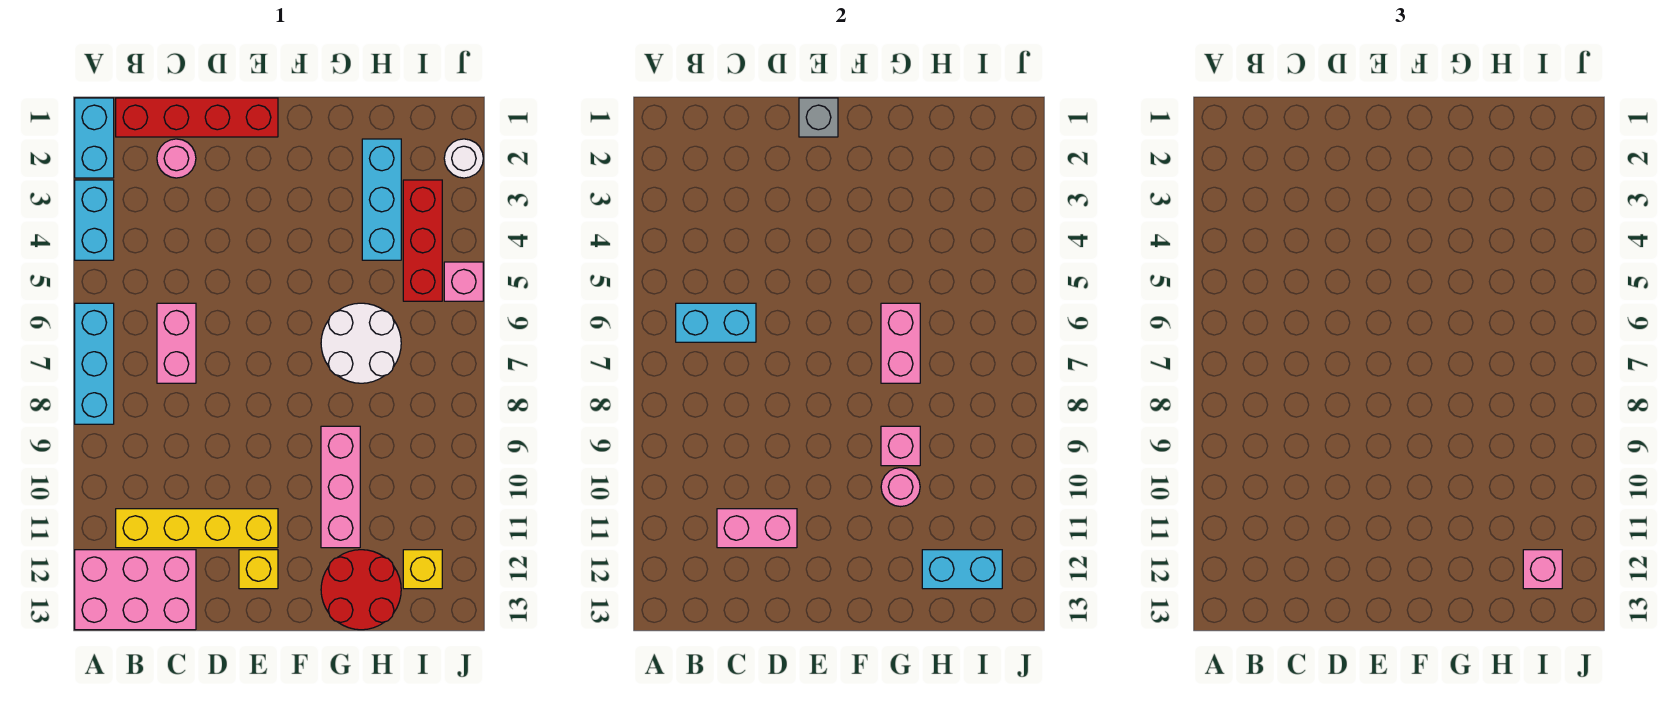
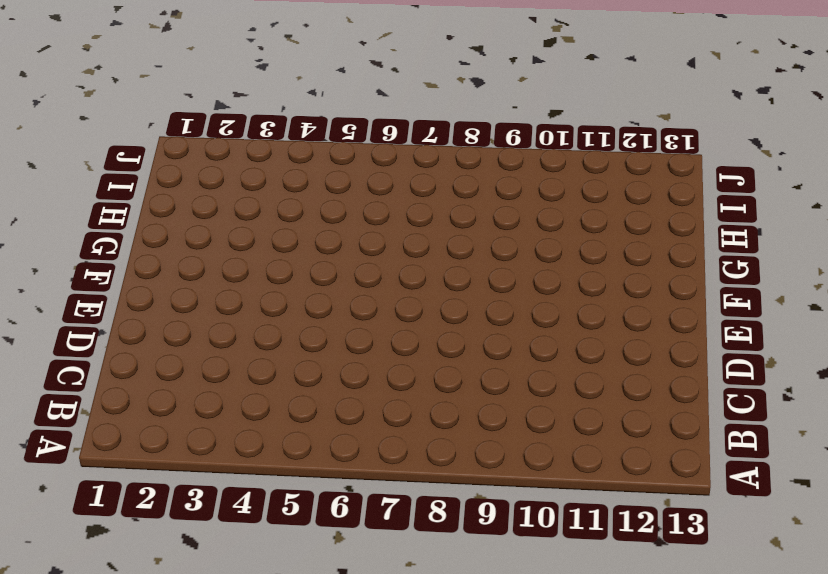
none -> cyan 1x2 brick [75,98,114,178]
none -> cyan 1x2 brick [75,180,114,260]
none -> cyan 1x3 brick [75,303,114,424]

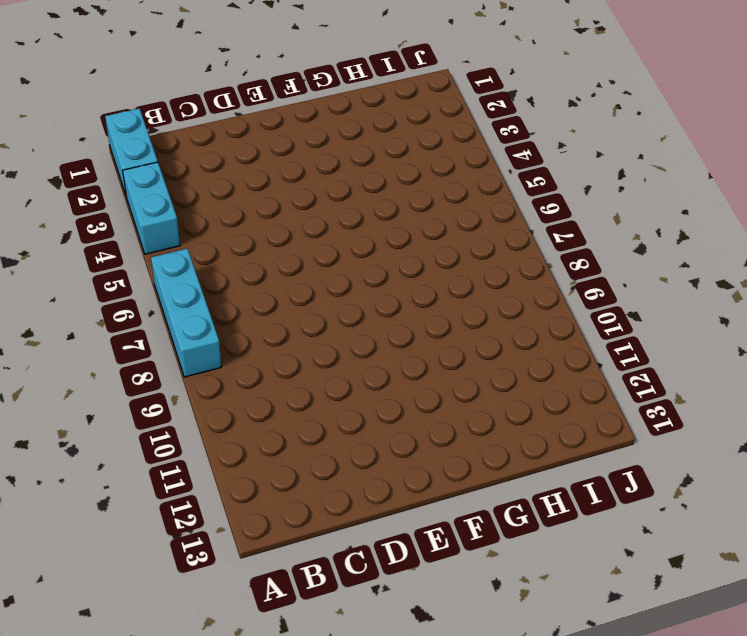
none -> pink 2x3 brick [75,550,196,630]
none -> red 1x4 brick [116,98,278,137]
none -> yellow 1x4 brick [116,509,278,548]

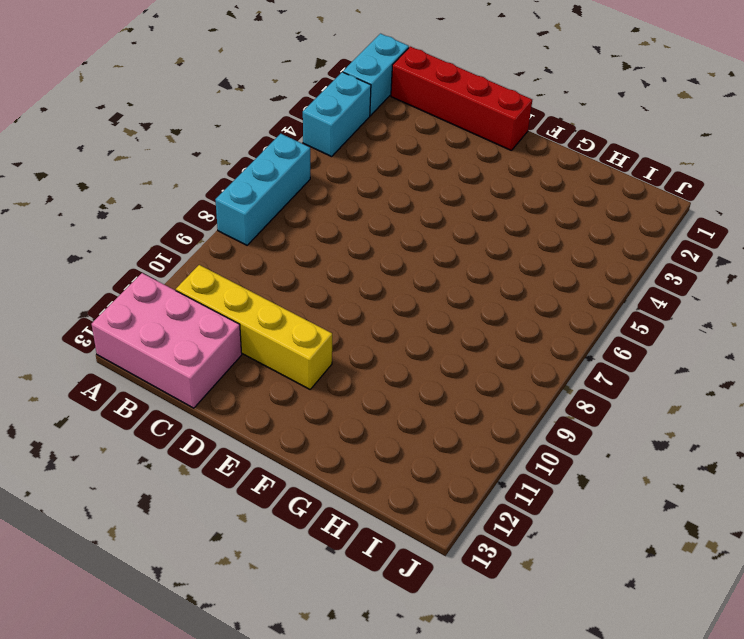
none -> pink 1x1 round brick [157,139,196,178]
none -> pink 1x2 brick [157,303,196,383]
none -> yellow 1x1 brick [239,550,278,589]

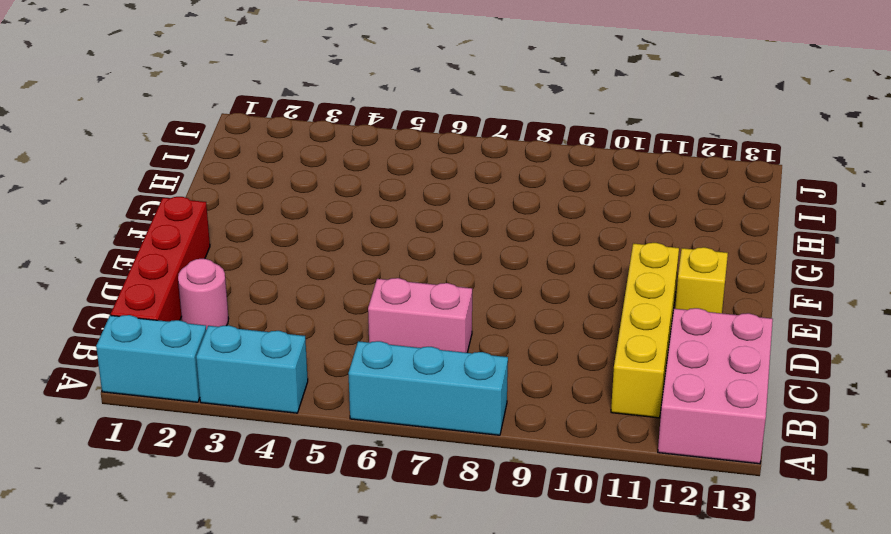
none -> white 2x2 round brick [321,303,401,383]
none -> pink 1x3 brick [321,426,360,548]
none -> red 2x2 round brick [321,550,401,630]

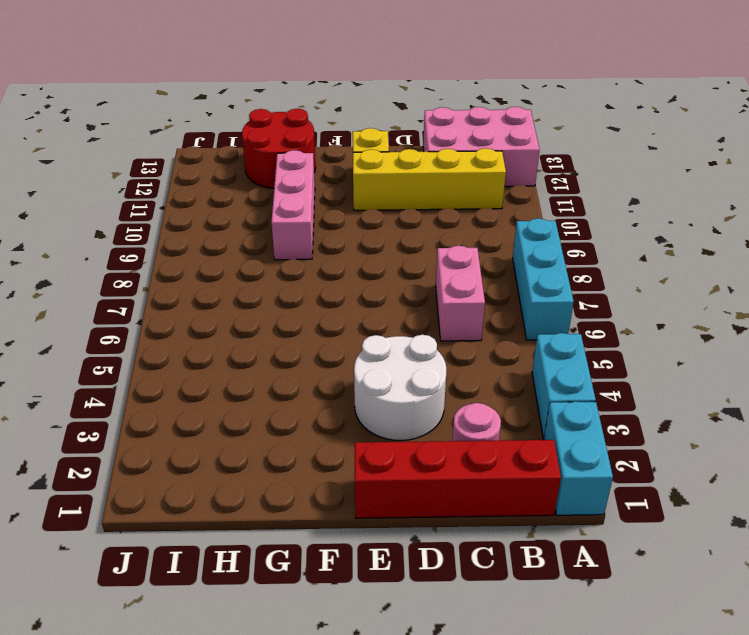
white 2x2 round brick [354,335,446,441] -> white 2x2 round brick moved to [321,303,401,383]
none -> cyan 1x3 brick [362,139,401,260]
none -> red 1x3 brick [403,180,442,301]
none -> yellow 1x1 brick [403,550,442,589]

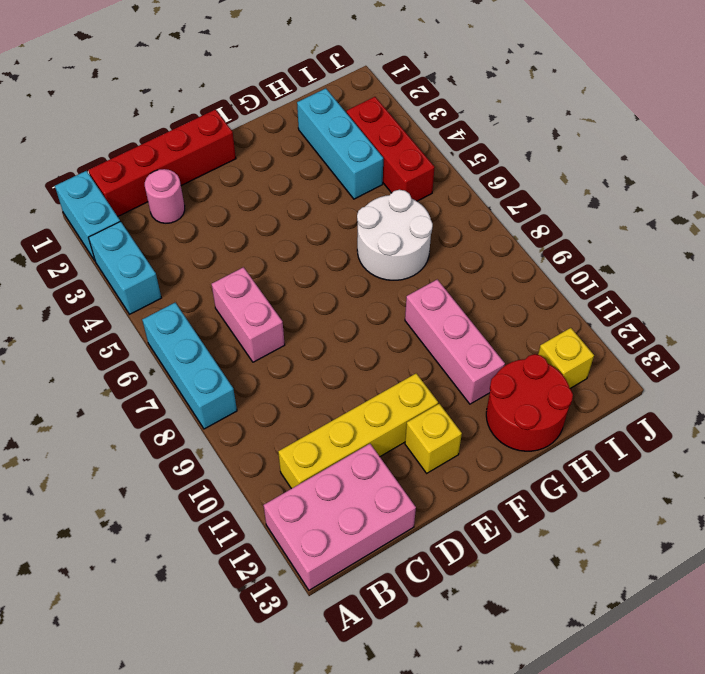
none -> white 1x1 round brick [444,139,483,178]
none -> pink 1x1 brick [444,262,483,301]
none -> cyan 1x2 brick [676,303,756,342]

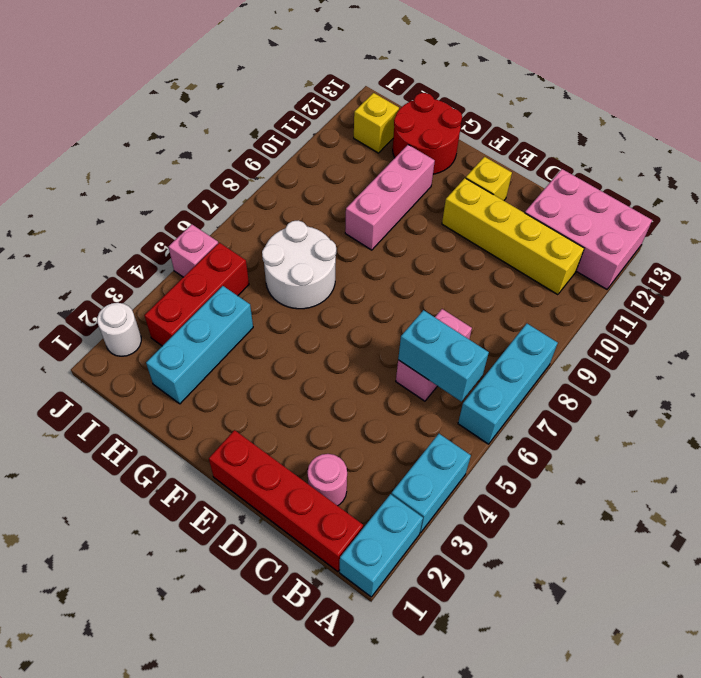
none -> pink 1x2 brick [717,509,797,548]
none -> grey 1x1 brick [799,98,838,137]
none -> pink 1x2 brick [881,303,920,383]

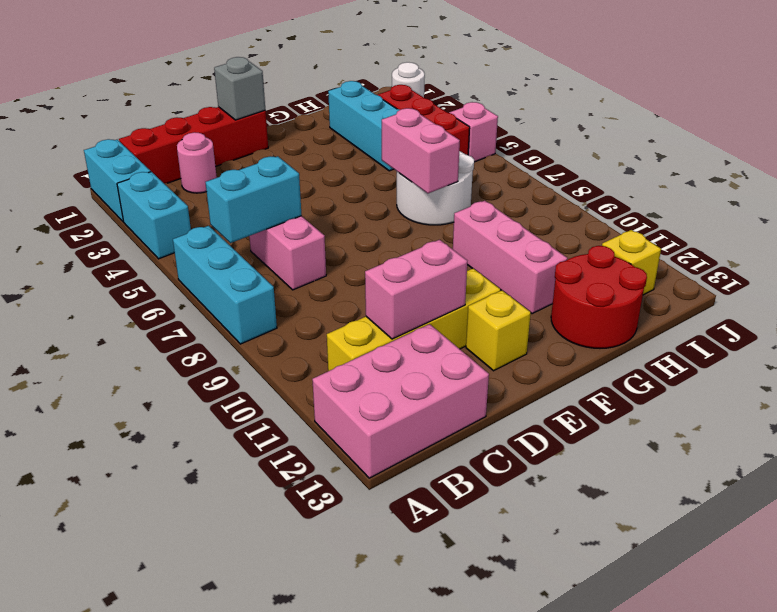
none -> pink 1x1 brick [881,426,920,466]
none -> pink 1x1 round brick [881,468,920,507]
none -> cyan 1x2 brick [922,550,1002,589]

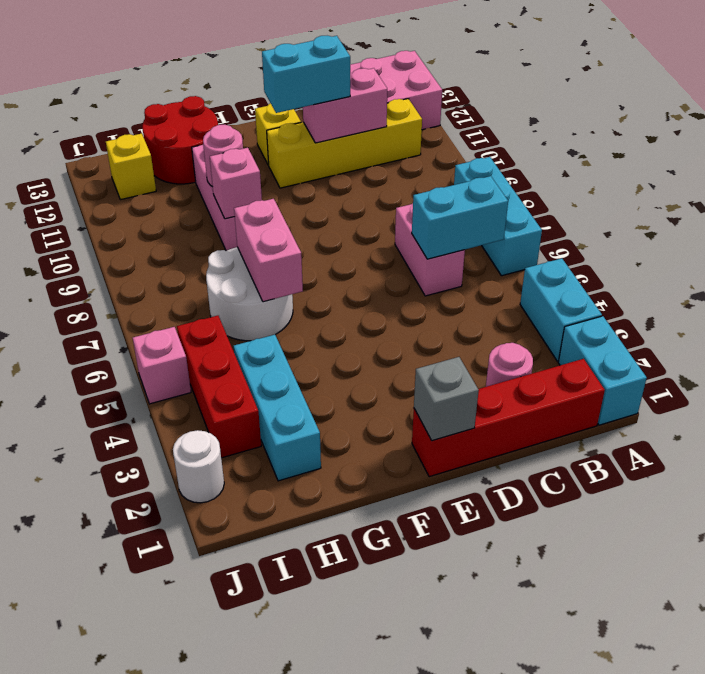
cyan 1x2 brick [262,36,350,113] -> cyan 1x2 brick moved to [922,550,1002,589]
none -> pink 1x1 brick [1523,550,1562,589]

